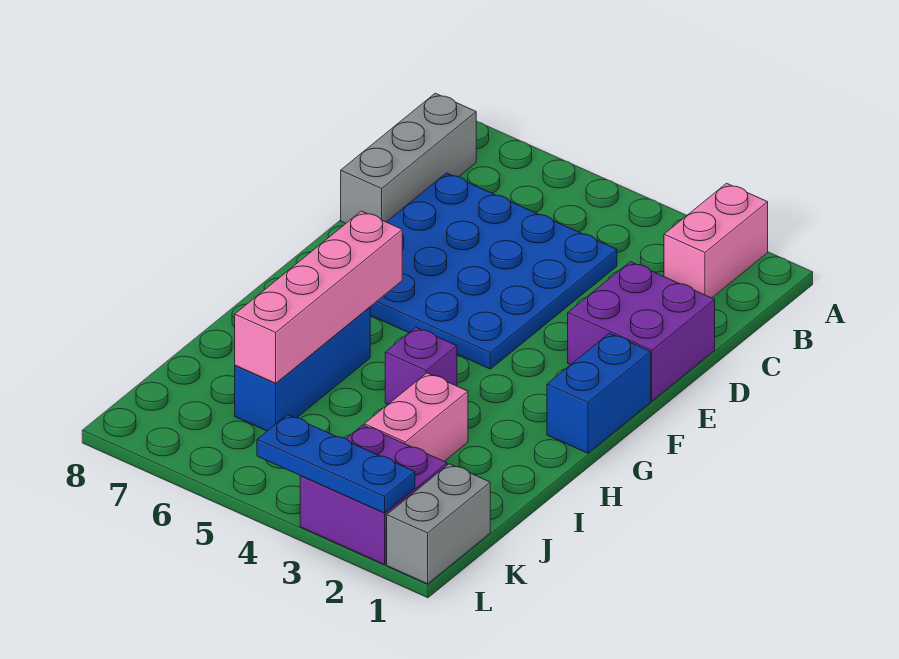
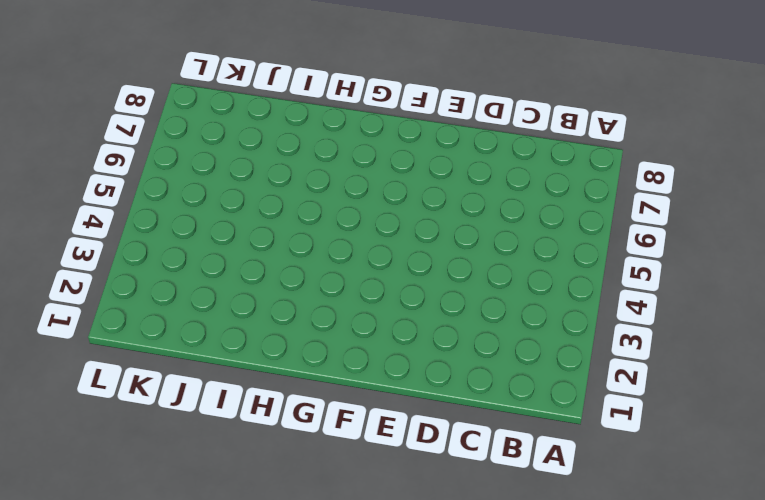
none -> pink 1x2 brick [664,183,768,298]
none -> grey 1x3 brick [341,93,476,223]
none -> blue 4x4 plate [370,173,617,369]

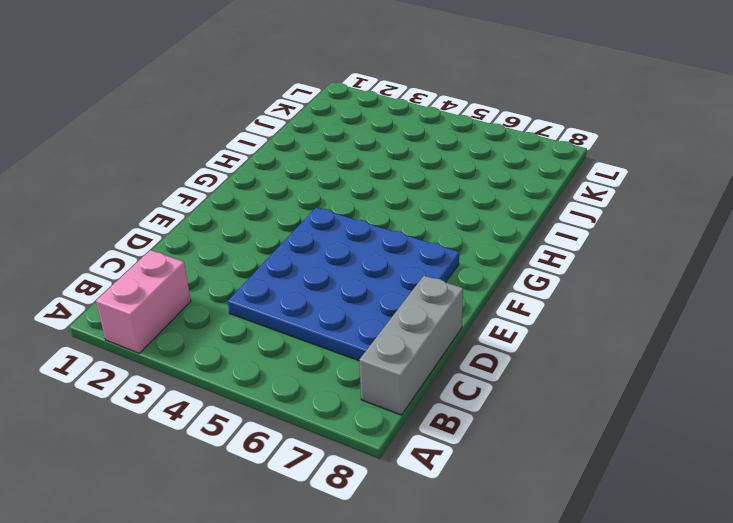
none -> purple 2x2 brick [568,262,715,401]
none -> blue 1x2 brick [547,333,651,453]
none -> purple 1x1 brick [385,327,457,404]

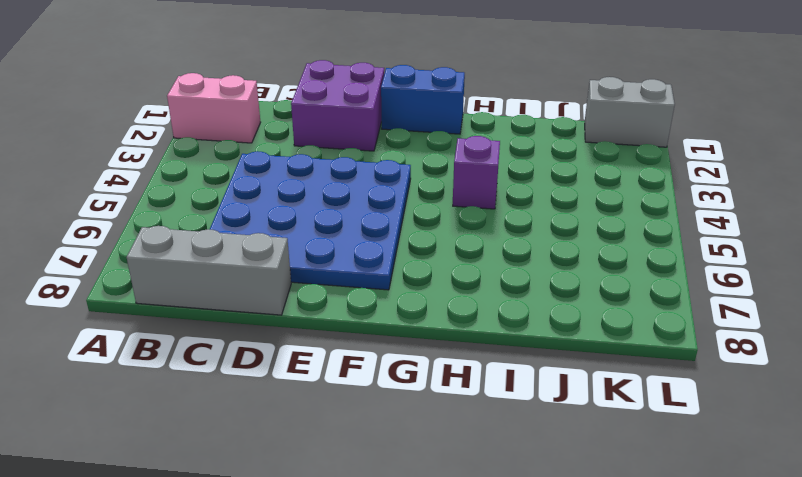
none -> blue 1x3 brick [235,307,370,431]
none -> pink 1x2 brick [364,373,468,461]
none -> purple 2x2 brick [300,425,447,564]

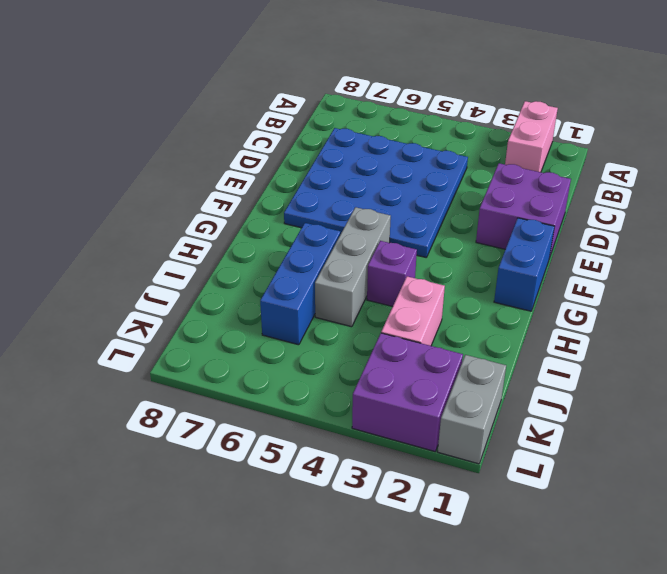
grey 1x3 brick [315,207,391,327] -> grey 1x3 brick moved to [341,93,476,223]
none -> pink 1x4 brick [235,211,402,383]
none -> blue 1x3 plate [257,415,415,513]

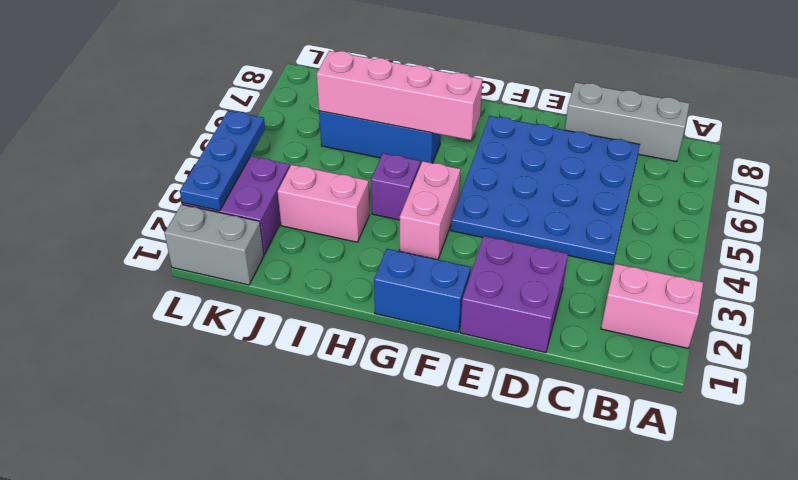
pink 1x2 brick [400,161,460,260] -> none

